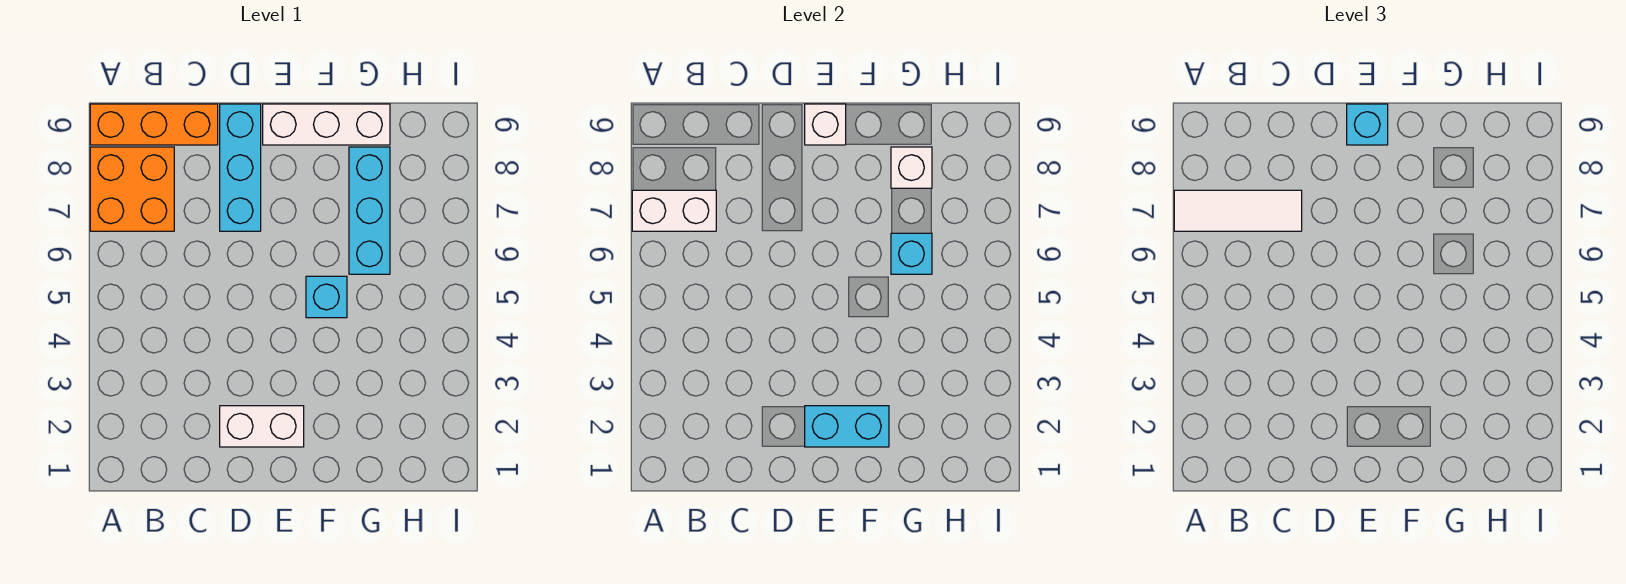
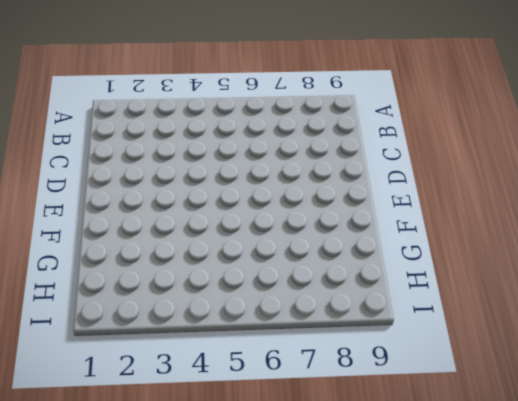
none -> orange 2x2 brick [90,147,174,231]
none -> orange 1x3 brick [90,104,218,145]
none -> white 1x2 brick [220,406,304,447]

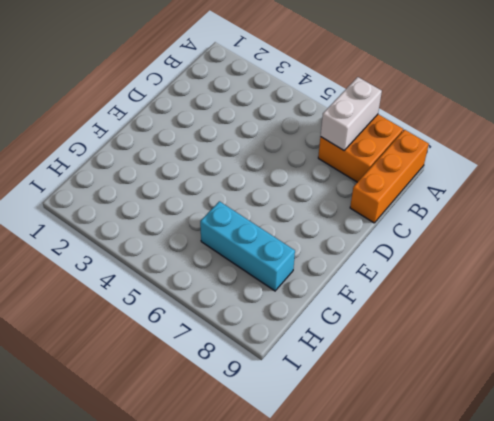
none -> white 1x2 brick [220,406,304,447]
none -> cyan 1x3 brick [220,104,261,231]
none -> white 1x3 brick [263,104,390,145]

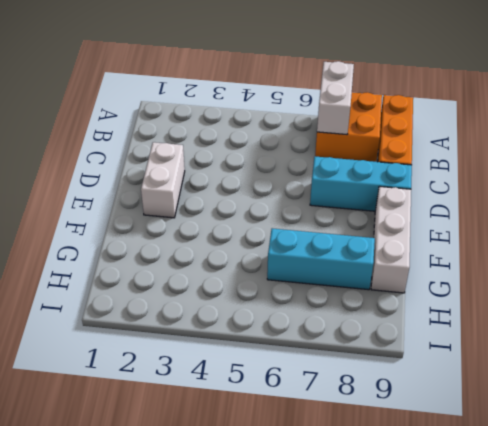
none -> cyan 1x1 brick [306,276,347,318]
none -> cyan 1x2 brick [805,406,889,447]
none -> white 1x1 brick [805,104,846,145]

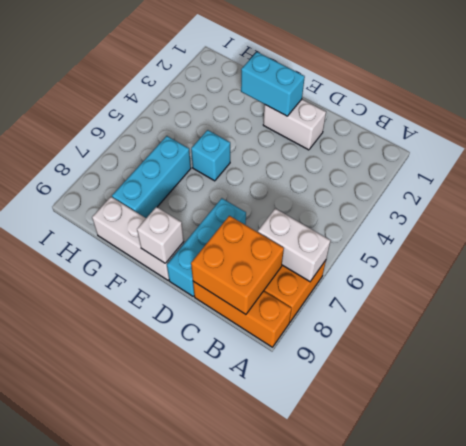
orange 2x2 brick [191,216,284,314] -> none
none -> cyan 1x1 brick [891,233,932,274]
none -> white 1x1 brick [891,147,932,188]
none -> white 1x3 tile [1174,190,1302,231]

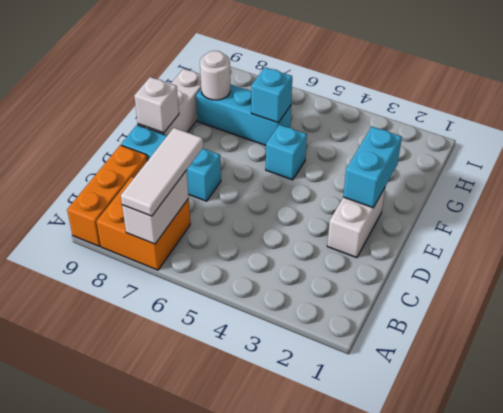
white 1x1 round brick [200,51,230,100] -> white 1x1 brick [891,147,932,188]
none -> cyan 1x1 brick [1347,104,1388,145]

